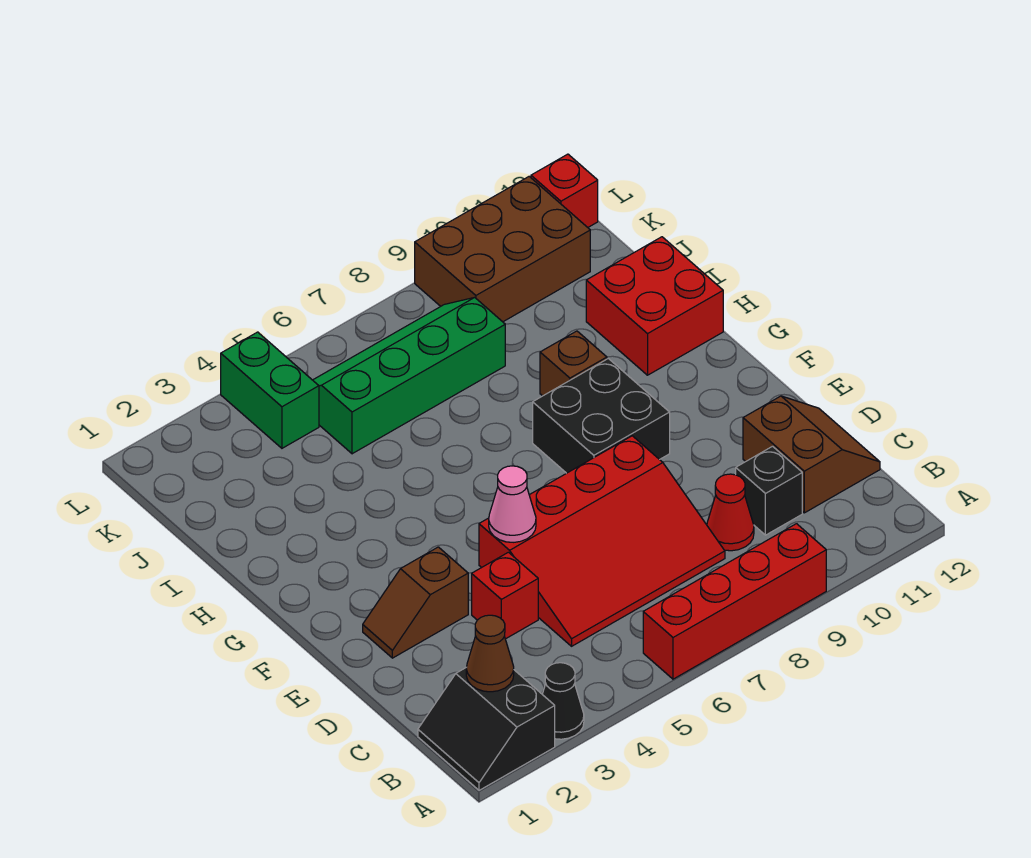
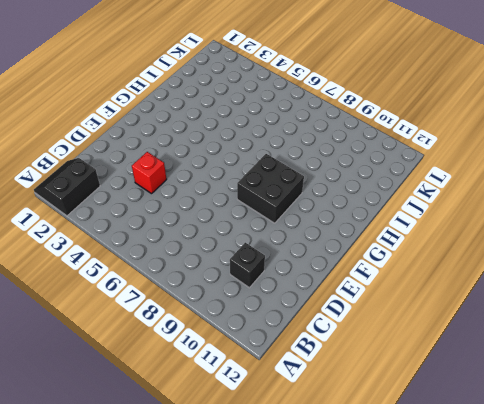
none -> black 1x1 cone [542,663,584,739]
none -> red 1x4 brick [643,524,826,679]
none -> red 3x4 slope [479,436,725,646]

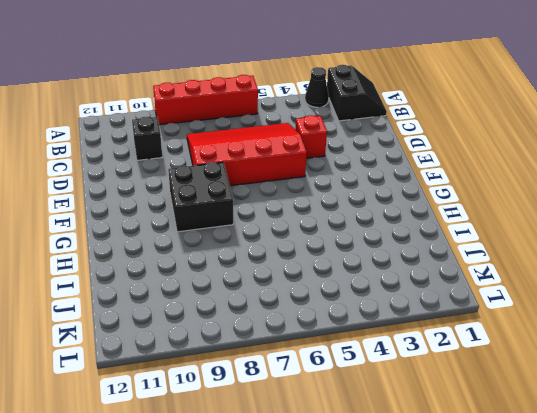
none -> red 1x1 cone [707,474,754,551]
none -> brown 2x2 slope [743,396,880,513]
none -> brown 1x2 slope [363,547,468,658]

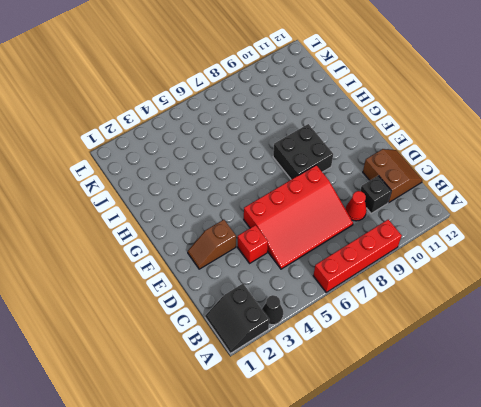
none -> brown 1x1 brick [540,331,607,396]
none -> red 2x2 brick [586,237,723,375]
none -> green 2x4 slope [313,297,505,454]

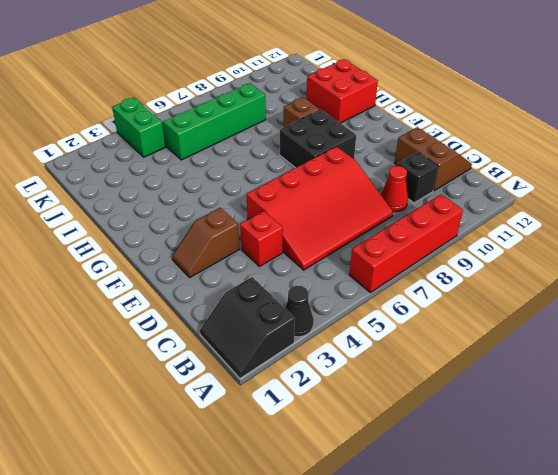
none -> brown 2x3 brick [415,177,590,322]
none -> red 1x1 brick [531,154,598,227]
none -> brown 1x1 cone [466,615,514,692]

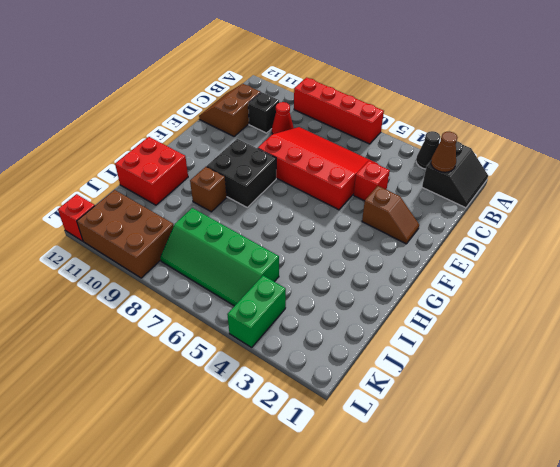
none -> pink 1x1 cone [489,466,536,542]

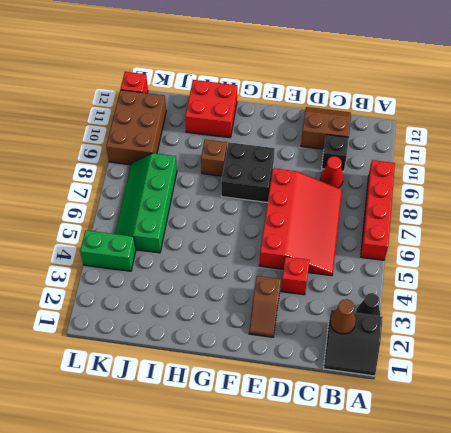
none -> pink 1x1 cone [489,466,536,542]

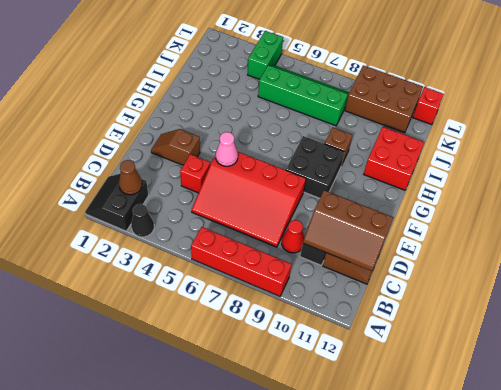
brown 2x3 slope [303,190,394,271] -> none

